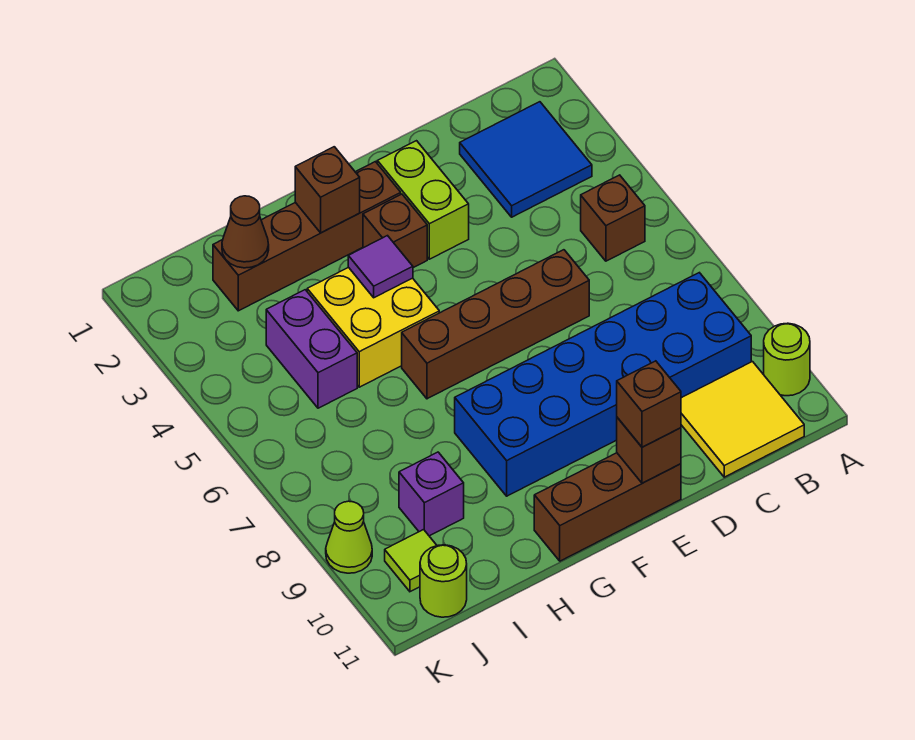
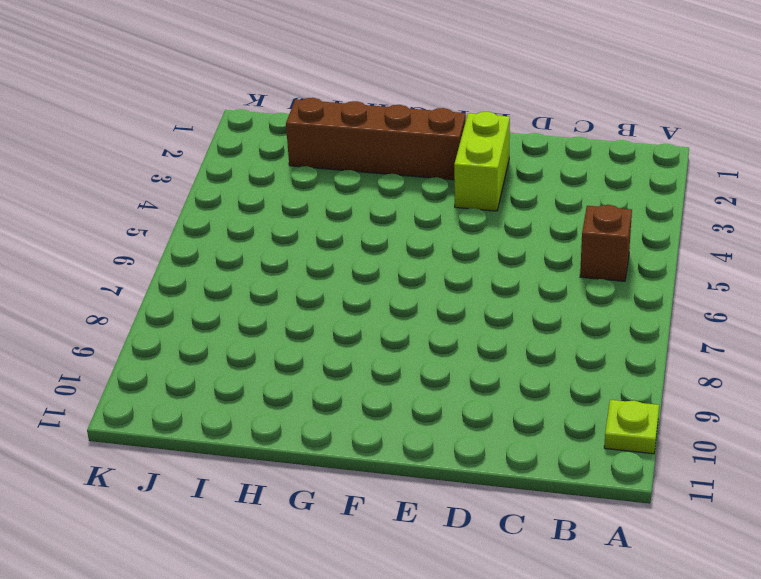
lime 1x1 plate [604,400,659,454] -> lime 1x1 round brick [764,323,810,396]
none -> blue 2x2 tile [460,102,592,217]
none -> blue 2x6 brick [455,273,751,496]
none -> yellow 2x2 tile [681,362,804,477]

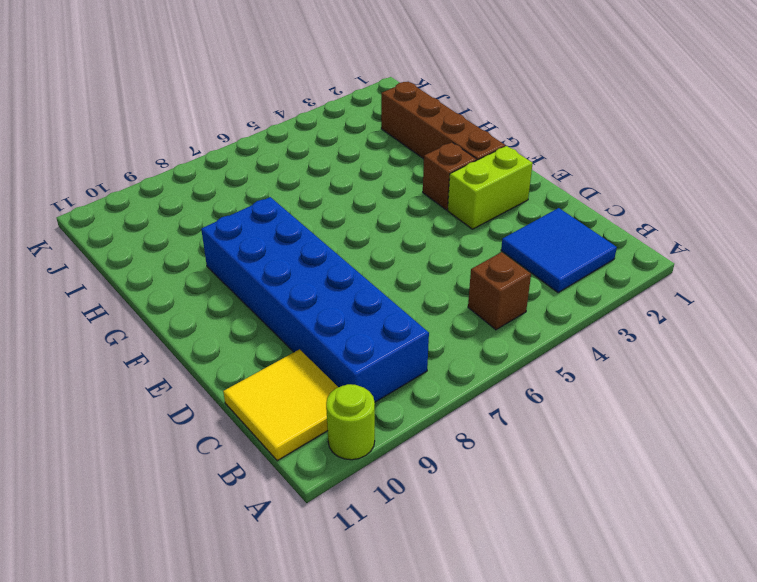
none -> brown 1x4 brick [402,250,589,399]
none -> brown 1x3 brick [534,453,681,561]
none -> yellow 2x2 brick [307,267,439,387]

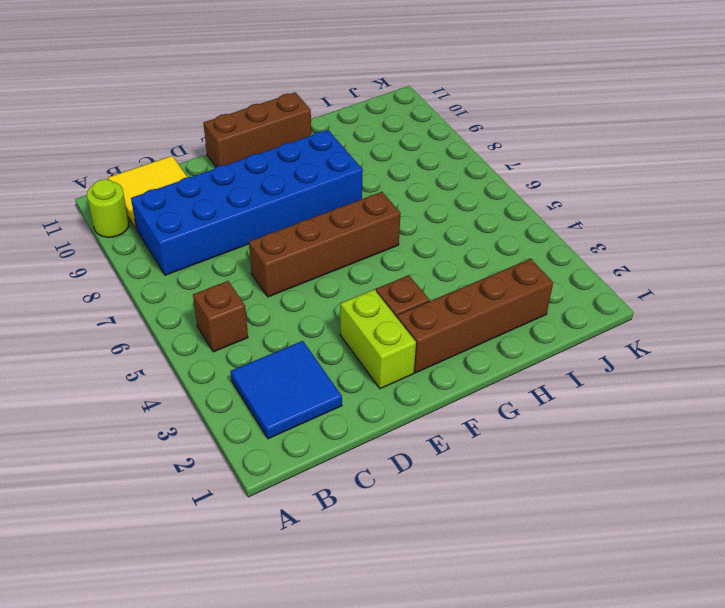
none -> yellow 2x2 brick [307,267,439,387]
none -> purple 1x2 brick [266,290,357,408]
none -> purple 1x1 brick [399,452,464,536]

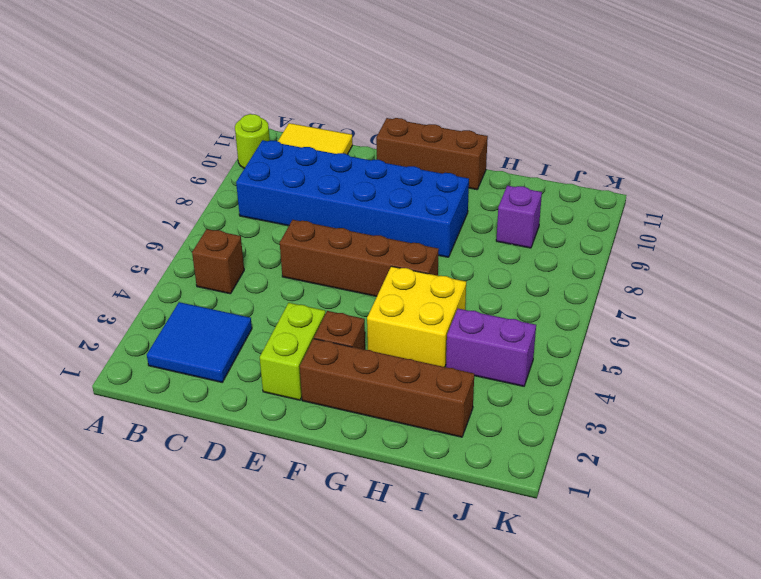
purple 1x2 brick [446,309,536,386] -> purple 1x2 brick turned to [266,290,357,408]
none -> lime 1x1 tile [385,530,437,592]
none -> lime 1x1 round brick [420,545,467,617]
none -> lime 1x1 cone [326,501,372,573]

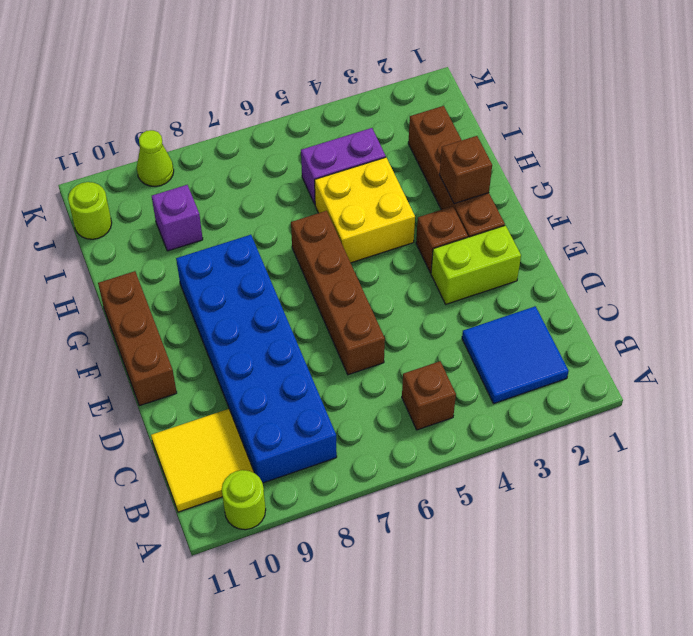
none -> lime 1x1 tile [385,530,437,592]
none -> brown 1x1 brick [617,418,681,483]
none -> purple 1x1 tile [348,236,413,298]

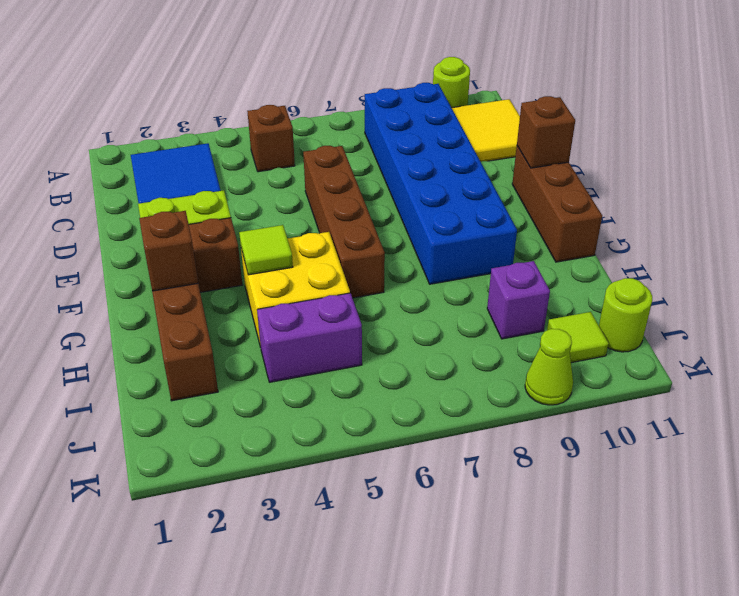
lime 1x1 tile [239,225,293,275] -> purple 1x1 tile [348,236,413,298]
none -> brown 1x1 cone [222,196,269,268]
none -> brown 1x1 brick [617,361,681,447]

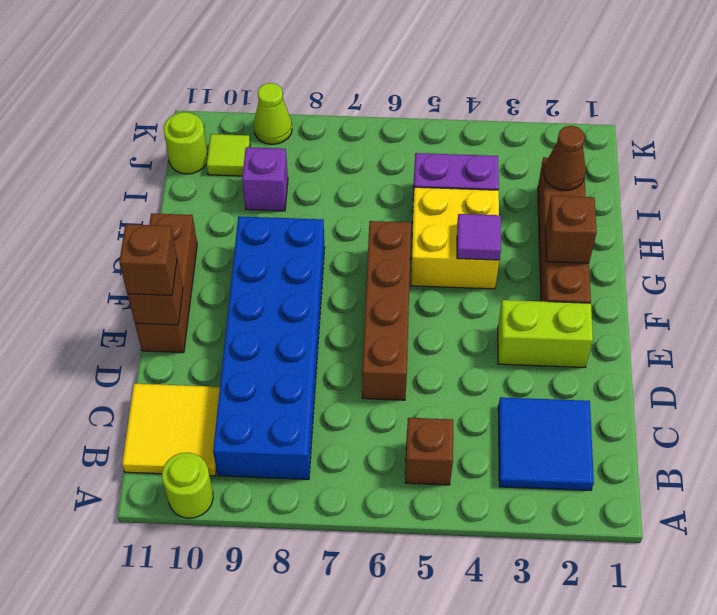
none -> brown 1x1 brick [363,194,427,268]

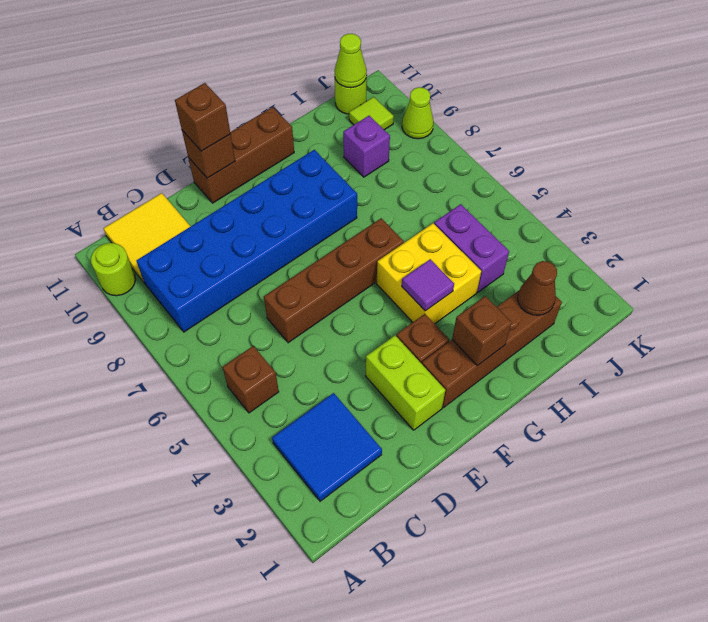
lime 1x1 cone [334,34,367,88] -> none

